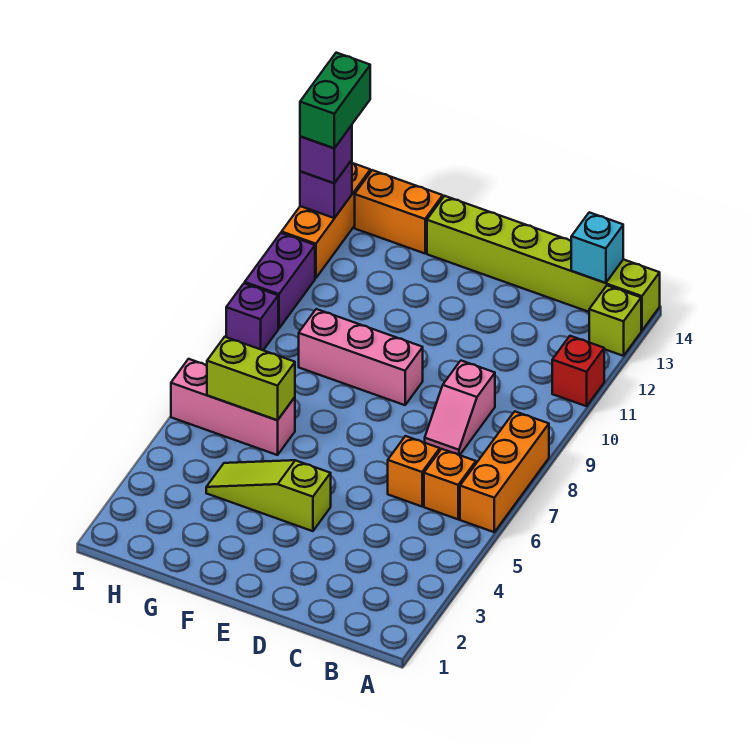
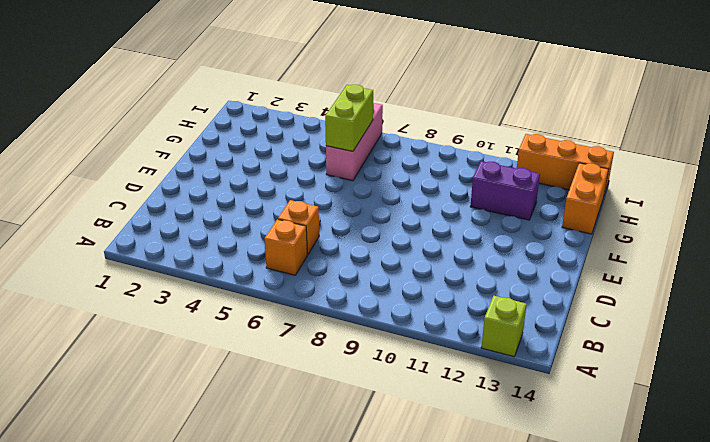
purple 1x2 brick [470,161,540,220] -> purple 1x2 brick moved to [245,233,315,329]
none -> orange 1x3 brick [460,411,549,532]
none -> red 1x1 brick [552,336,604,406]
none -> lime 1x6 brick [427,196,660,331]

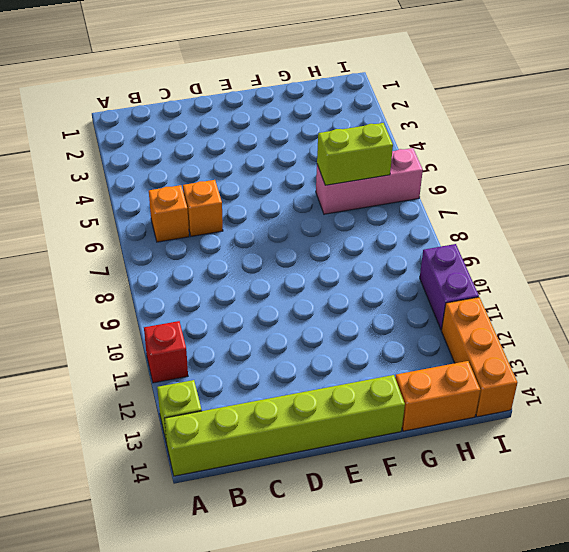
none -> orange 1x3 brick [460,411,549,532]
none -> pink 1x2 slope [425,361,495,455]
none -> lime 1x3 slope [206,460,331,531]

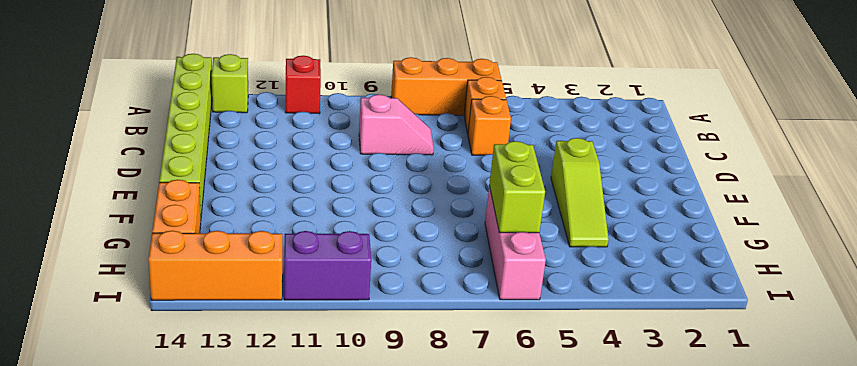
none -> pink 1x3 brick [299,309,423,405]
none -> purple 1x1 brick [226,283,278,350]
none -> cyan 1x1 brick [571,212,623,283]

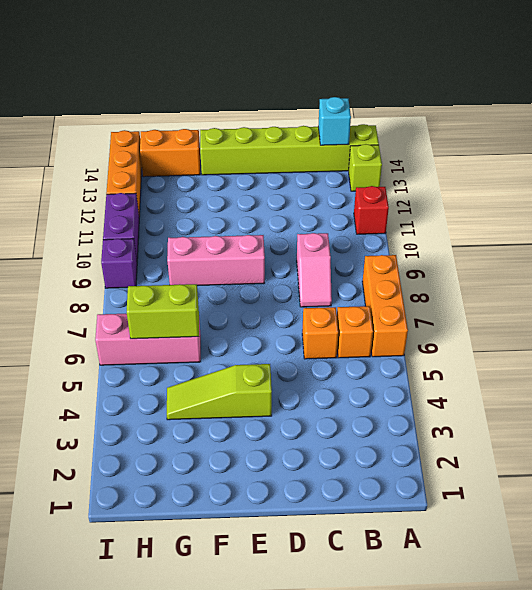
none -> purple 1x1 brick [300,160,352,218]
none -> purple 1x1 brick [300,125,352,183]
none -> green 1x2 brick [300,53,370,148]

